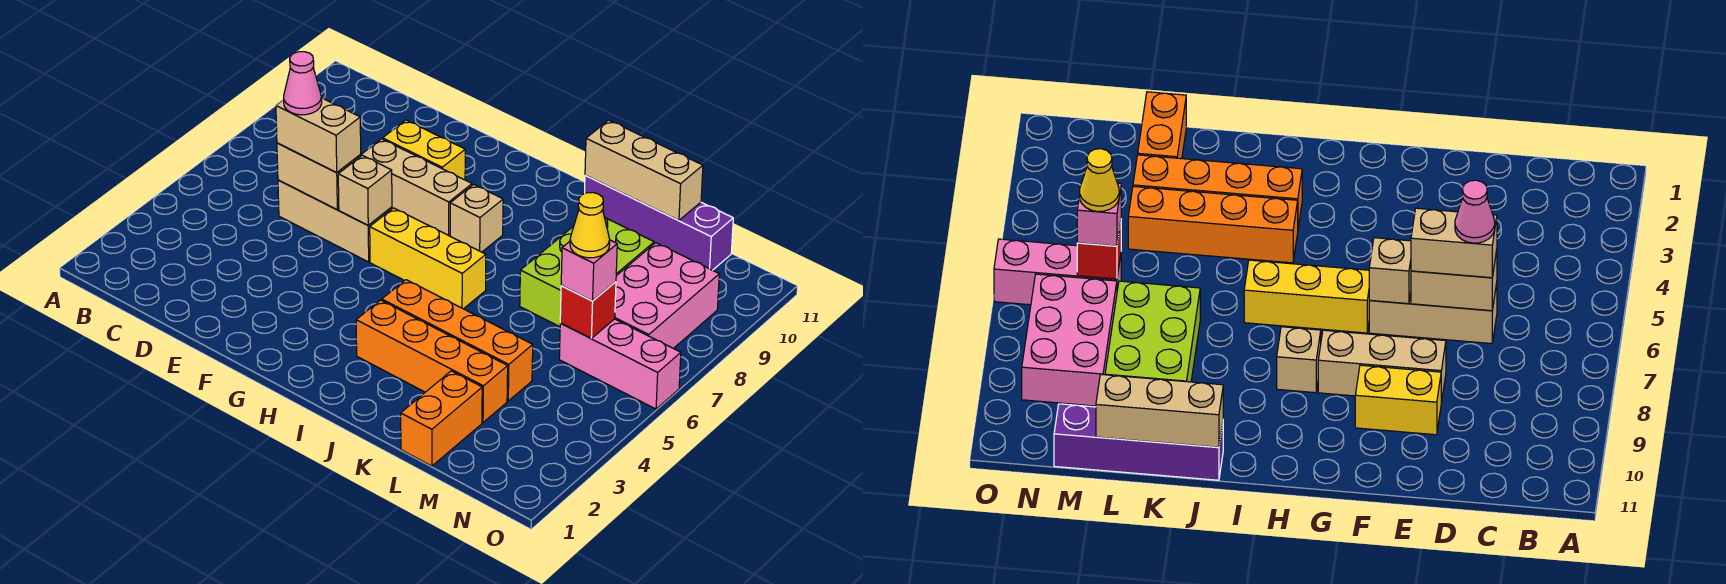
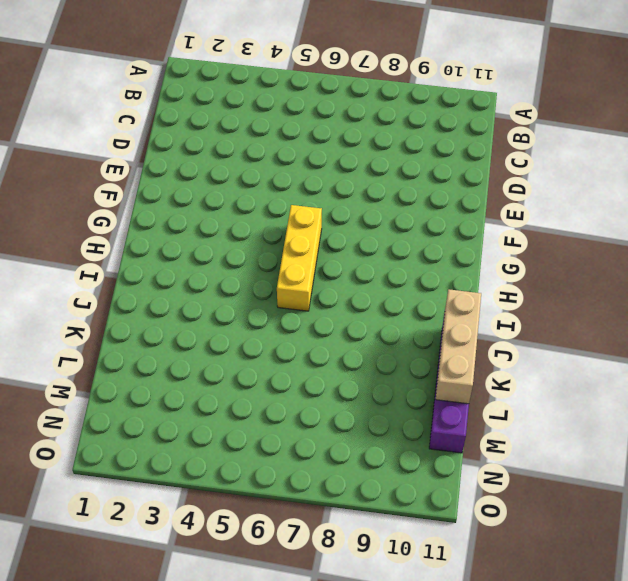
none -> tan 1x3 brick [278,180,392,262]
none -> tan 1x3 brick [361,139,472,236]
none -> yellow 1x2 brick [383,120,465,180]

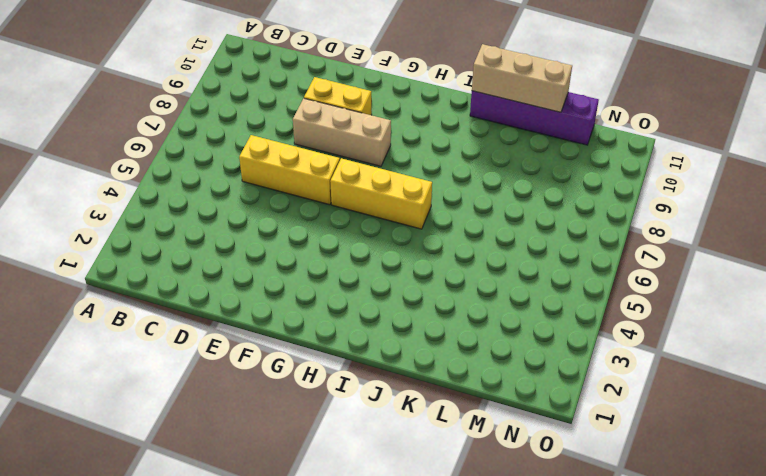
yellow 1x3 brick [239,135,340,205] -> tan 1x3 brick [278,180,392,262]
none -> tan 1x1 brick [450,184,503,252]
none -> orange 1x4 brick [356,300,508,422]
none -> orange 1x4 brick [382,280,533,401]

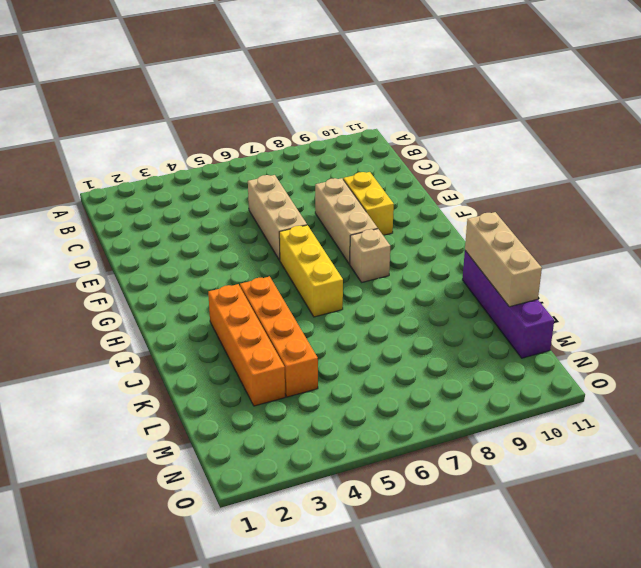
none -> lime 2x3 brick [520,218,654,327]
none -> orange 1x2 brick [401,371,482,466]
none -> pink 1x3 brick [559,319,681,409]

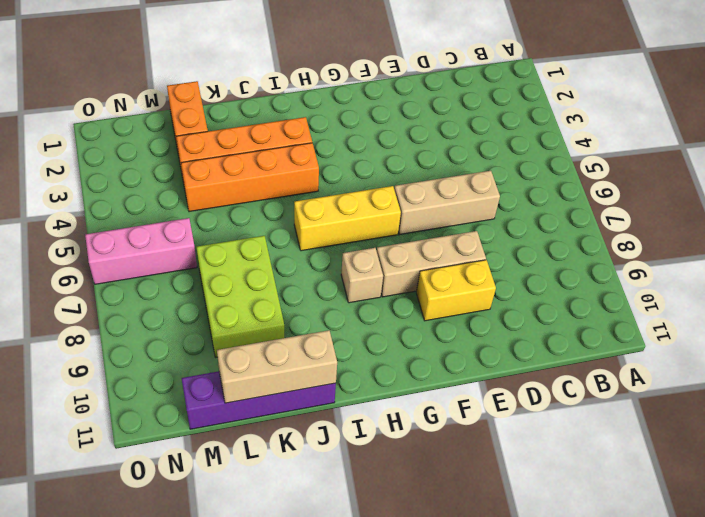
none -> pink 2x3 brick [615,243,719,348]
none -> tan 1x2 brick [277,143,361,210]
none -> tan 1x1 brick [338,155,392,225]

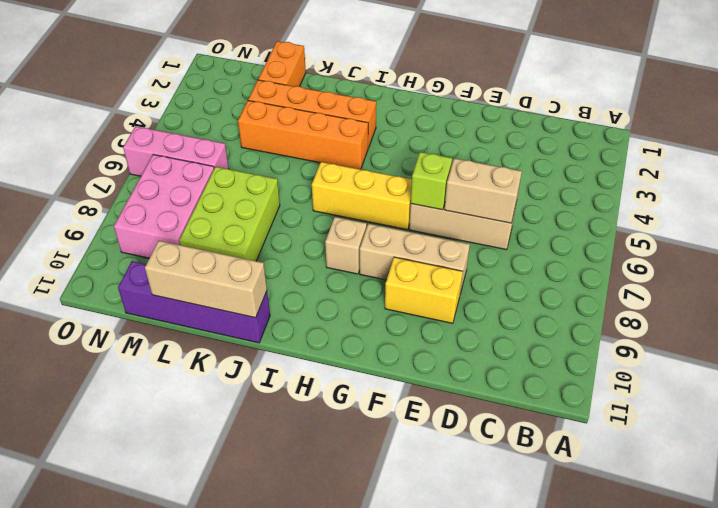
lime 1x1 brick [411,152,452,210] -> tan 1x1 brick [338,155,392,225]
none -> red 1x1 brick [560,282,616,338]
none -> tan 1x2 brick [276,98,361,173]
none -> pink 1x1 brick [561,240,617,301]

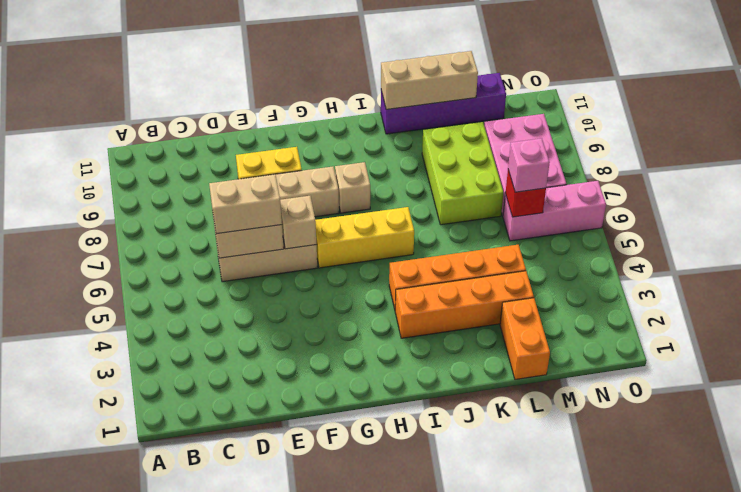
none -> pink 1x1 cone [284,52,322,115]
none -> yellow 1x1 cone [570,192,610,258]

